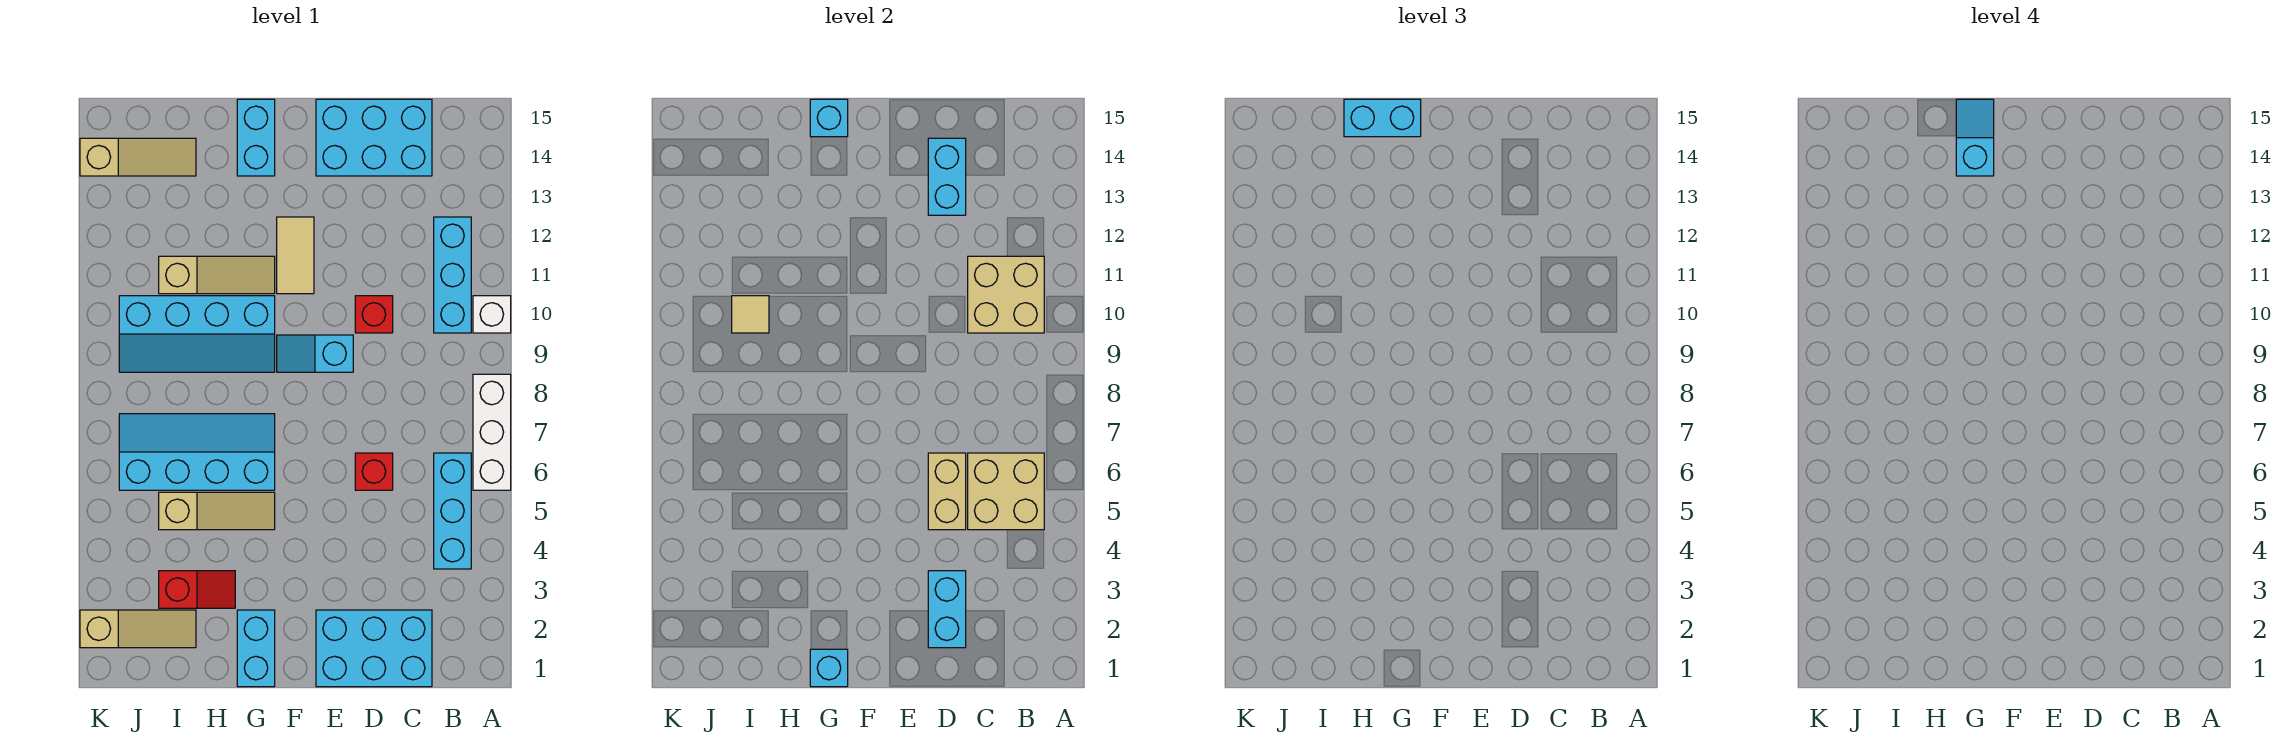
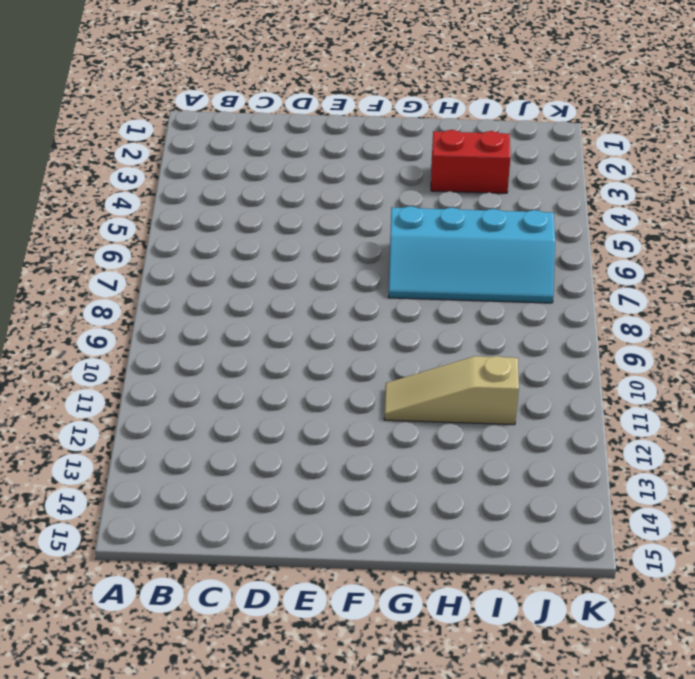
red 1x2 brick [431,130,511,193] -> red 1x2 slope [159,571,235,608]
none -> white 1x3 brick [473,374,511,490]
none -> white 1x1 brick [473,296,511,333]
none -> cyan 1x3 brick [434,453,471,569]

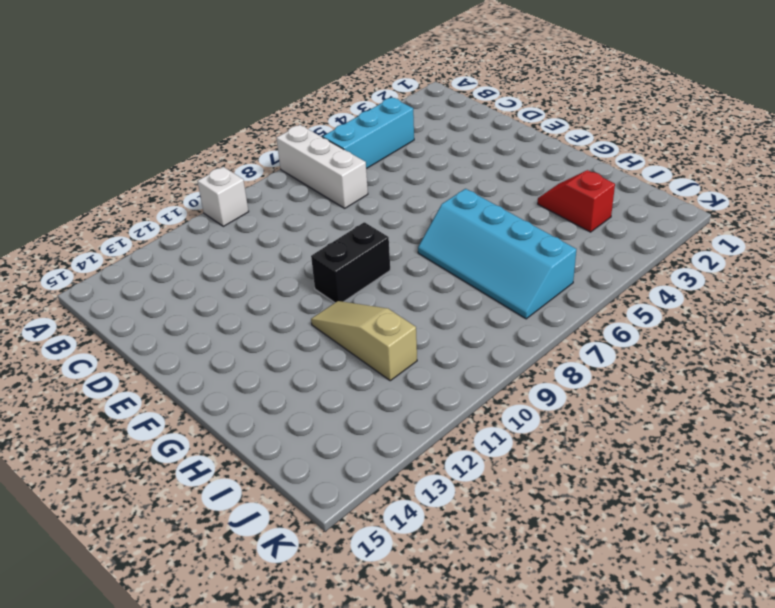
white 1x3 brick [276,125,368,208] -> white 1x3 brick turned to [473,374,511,490]
black 1x2 brick [311,222,390,303] -> cyan 1x2 slope [277,335,353,372]
none -> cyan 1x3 brick [434,217,471,333]
none -> cyan 2x3 brick [316,610,432,687]
none -> cyan 2x3 brick [316,99,432,176]

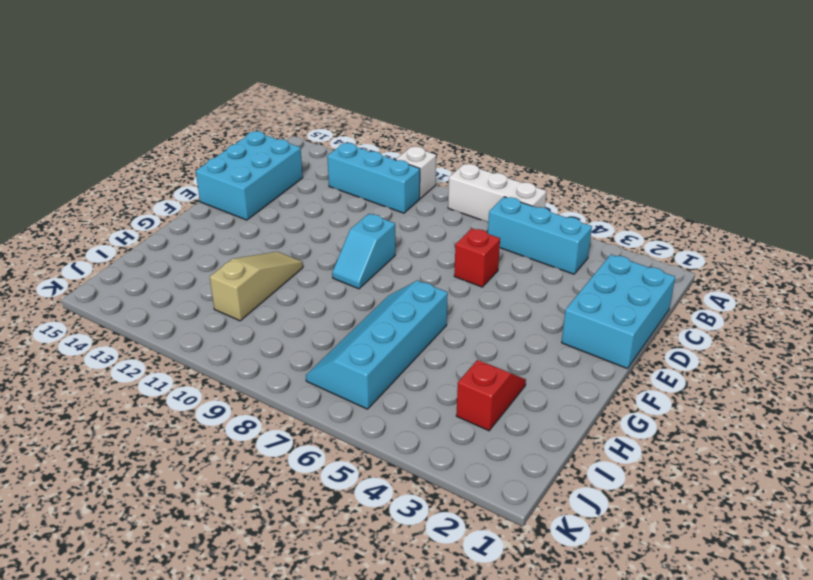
none -> red 1x1 brick [355,296,393,333]
none -> tan 1x2 tile [277,217,314,294]
none -> cyan 1x2 brick [237,610,275,687]

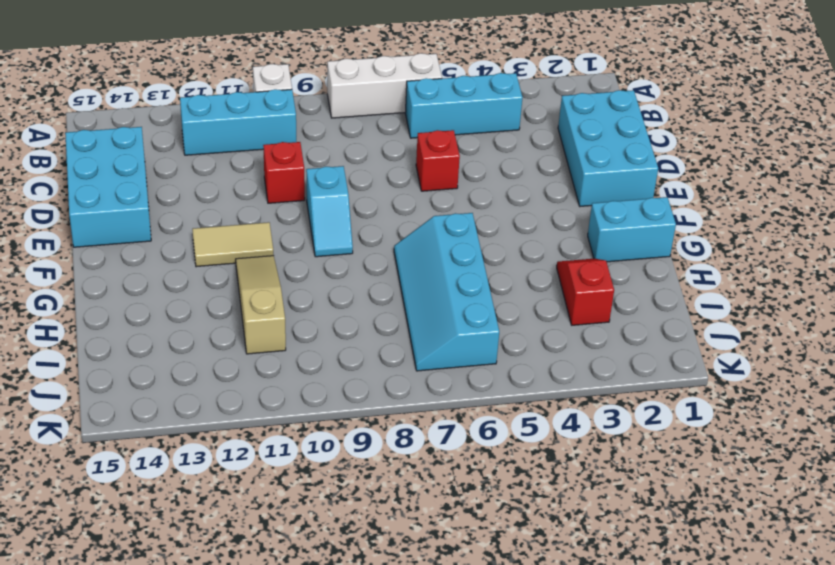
none -> tan 1x3 slope [159,492,275,530]
none -> cyan 2x4 slope [119,296,275,372]
none -> cyan 1x2 brick [237,99,275,176]

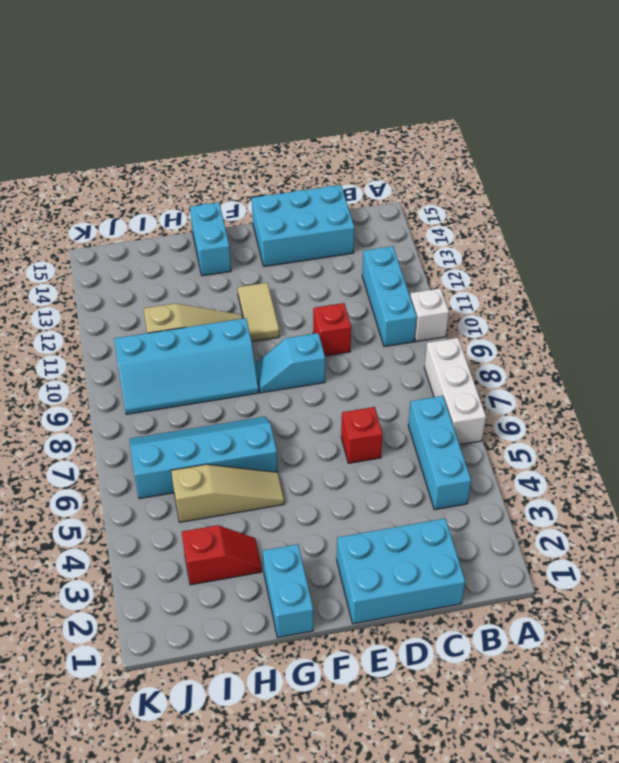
none -> tan 1x3 slope [80,610,196,648]
none -> tan 1x3 slope [80,138,196,176]
none -> tan 2x2 brick [968,453,1044,530]

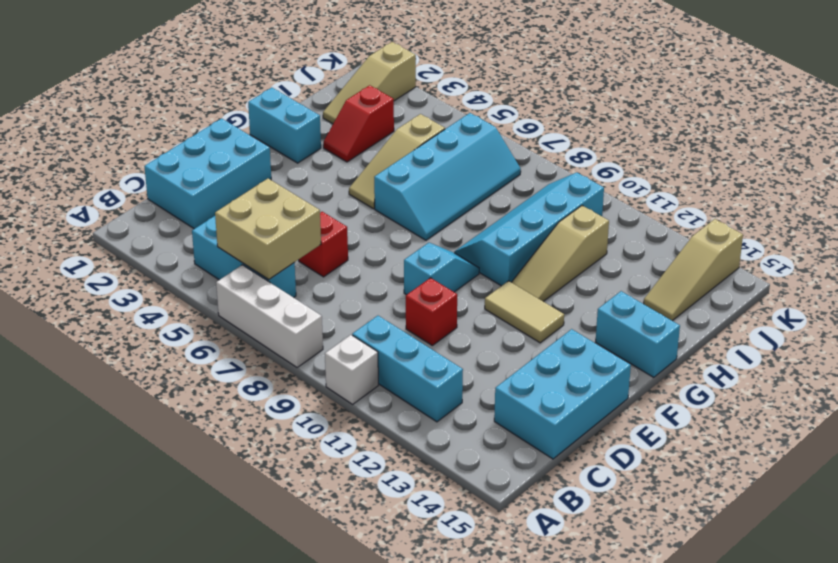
none -> tan 2x2 brick [968,256,1044,333]
none -> cyan 1x2 brick [928,571,966,648]
none -> tan 1x2 brick [928,453,966,530]

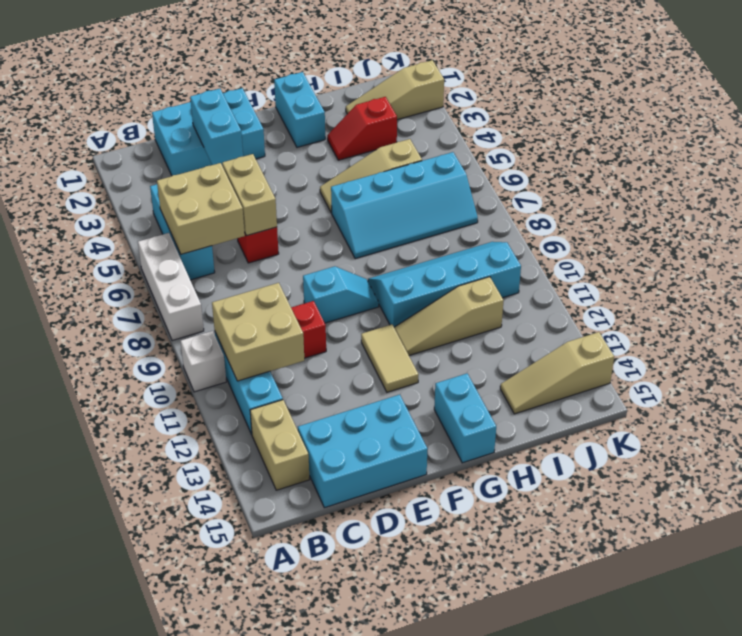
tan 1x2 brick [250,400,310,490] -> none
none -> cyan 1x2 brick [928,138,966,215]
none -> cyan 1x1 brick [810,649,848,687]
none -> cyan 1x1 brick [810,99,848,137]

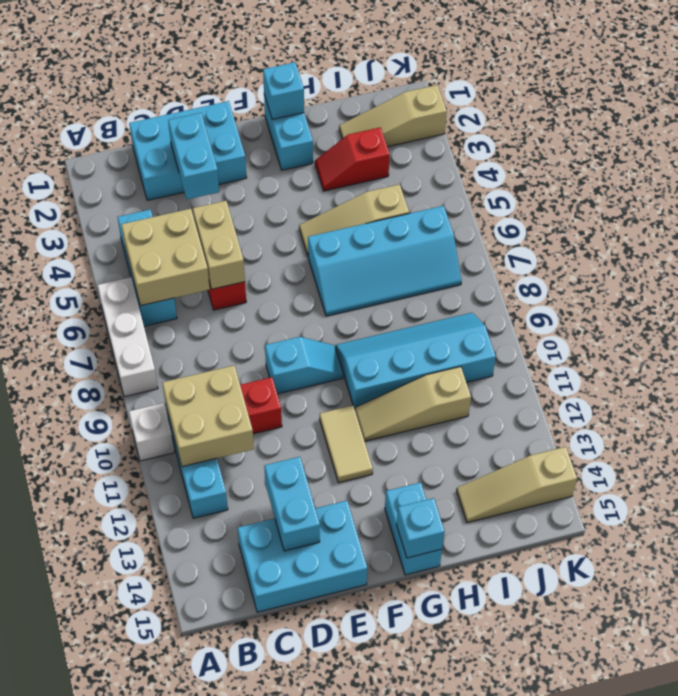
none -> tan 1x1 tile [732,296,769,333]
none -> cyan 1x2 brick [1344,99,1421,137]
none -> cyan 1x2 slope [1956,99,1994,176]

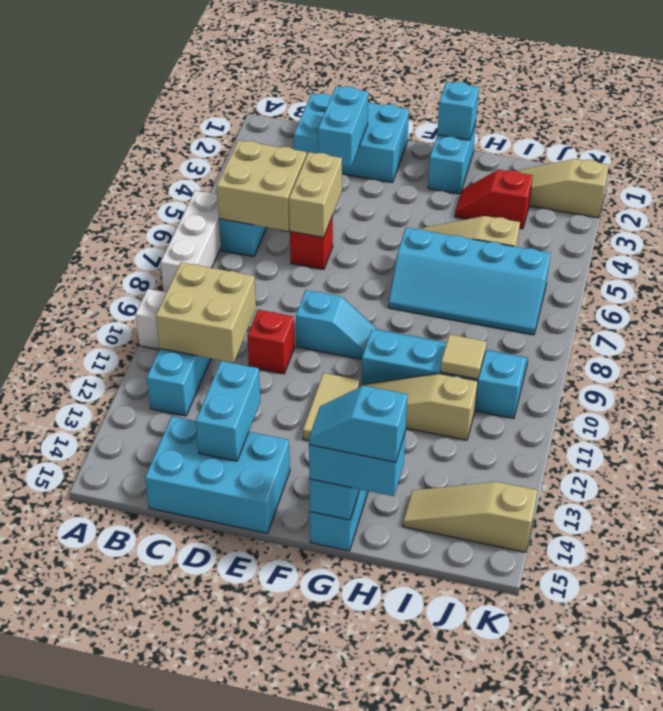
cyan 1x2 slope [309,386,407,462] -> cyan 1x2 slope turned to [1956,99,1994,176]

